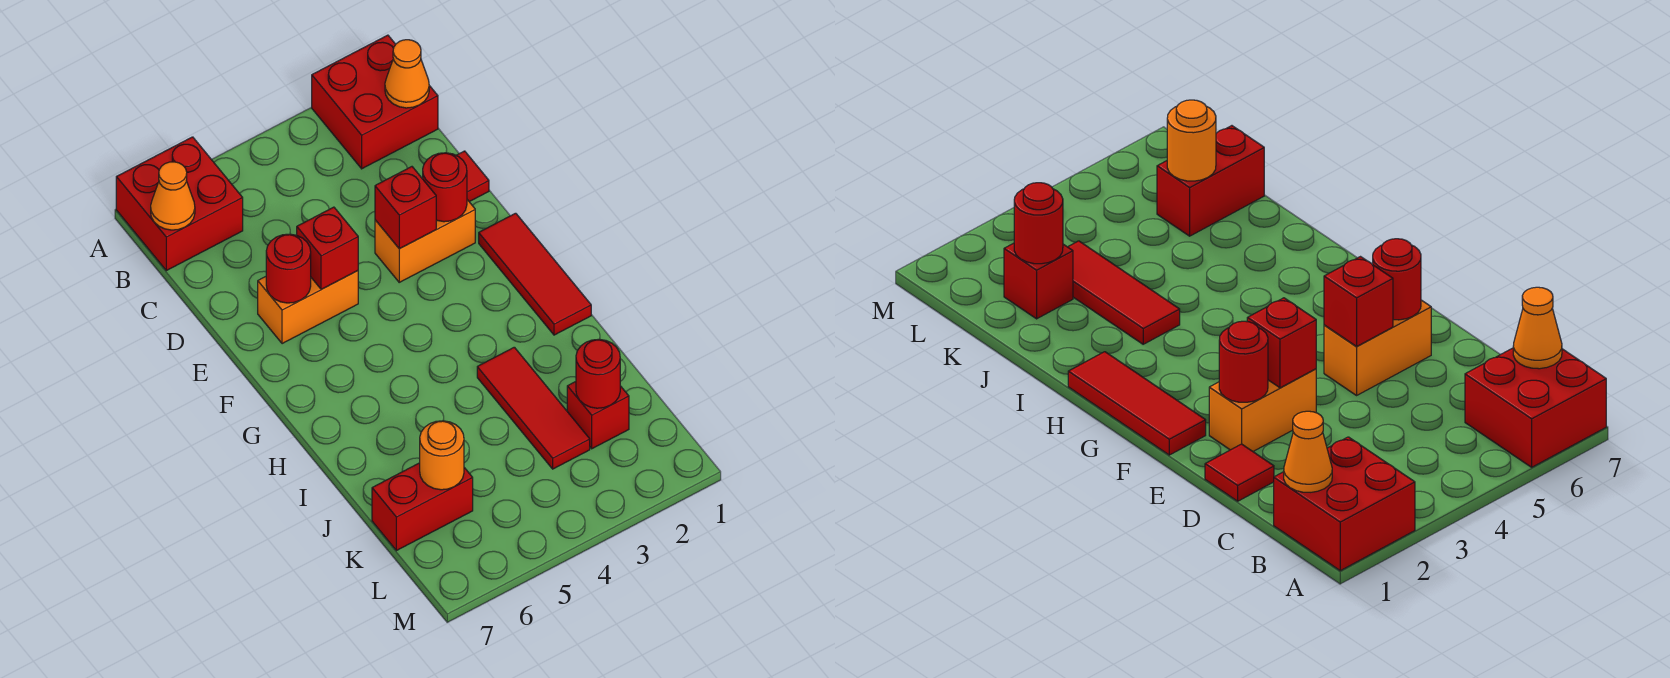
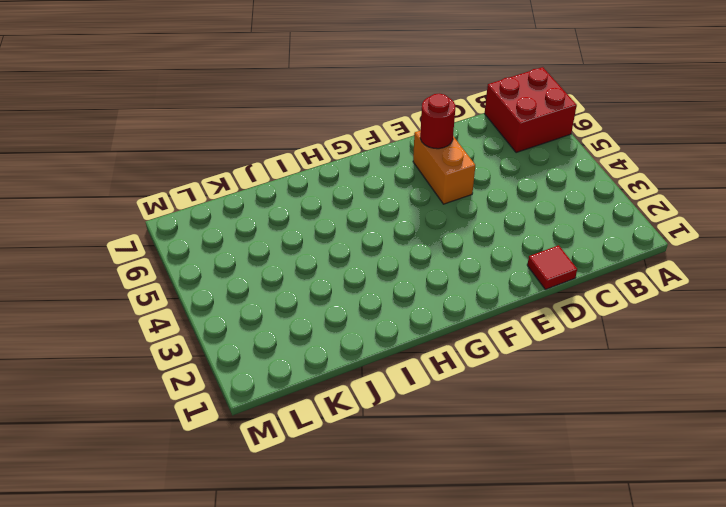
none -> red 2x2 brick [312,35,438,169]
none -> orange 1x2 brick [375,200,475,282]
none -> red 1x3 tile [479,213,591,335]

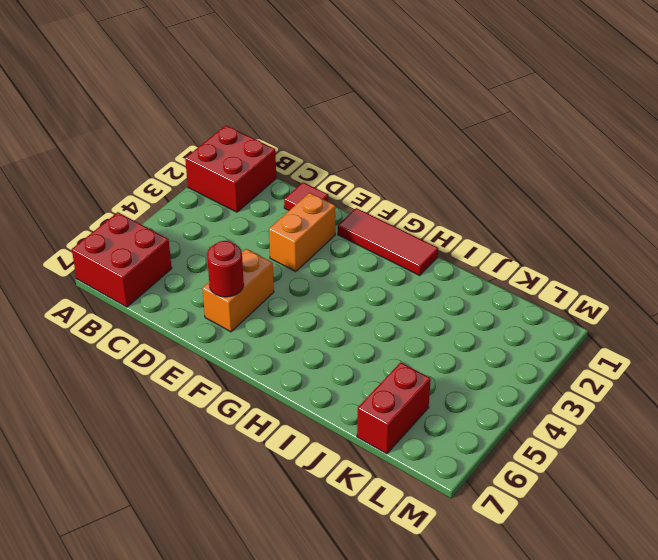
none -> red 1x3 tile [477,347,590,469]
none -> red 1x1 brick [567,382,629,449]
none -> orange 1x1 cone [385,40,429,108]

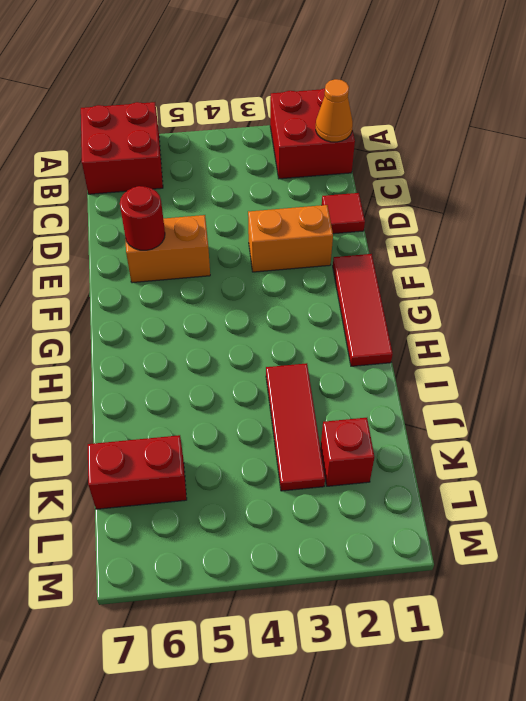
none -> orange 1x1 cone [151,162,195,230]
none -> red 1x1 round brick [423,153,467,222]
none -> red 1x1 brick [375,167,436,248]

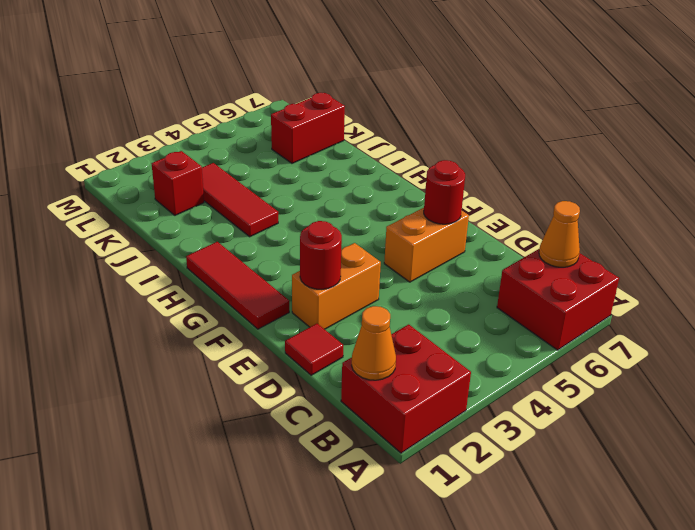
none -> red 1x1 brick [375,167,436,248]
none -> red 1x1 brick [297,207,358,289]
none -> red 1x1 round brick [576,339,620,408]

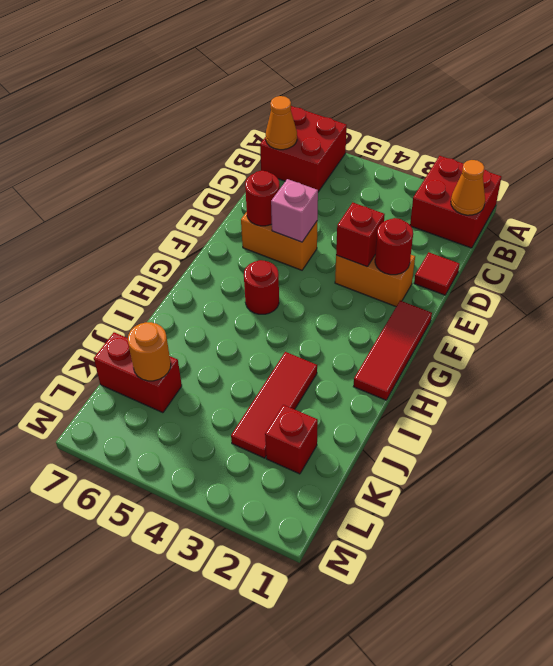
pink 1x1 brick [271,179,318,242] -> red 1x1 brick [297,207,358,289]
red 1x1 round brick [244,260,279,314] -> red 1x1 round brick moved to [576,339,620,408]

